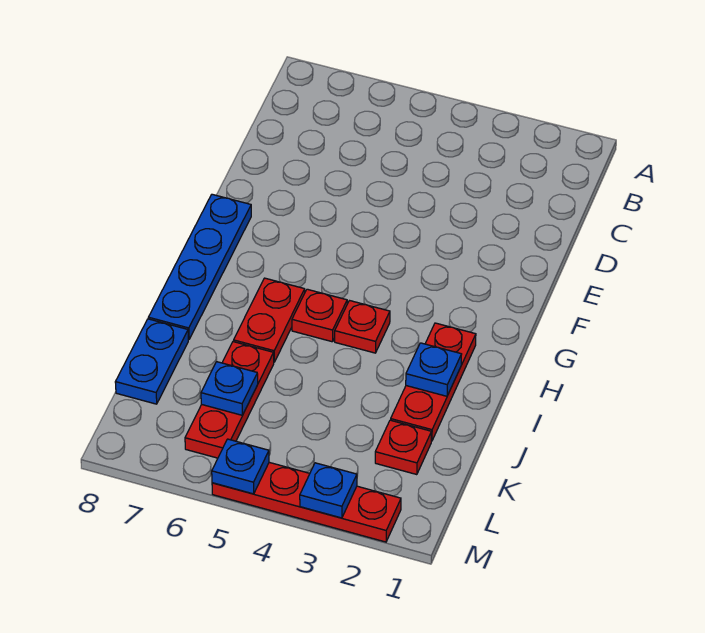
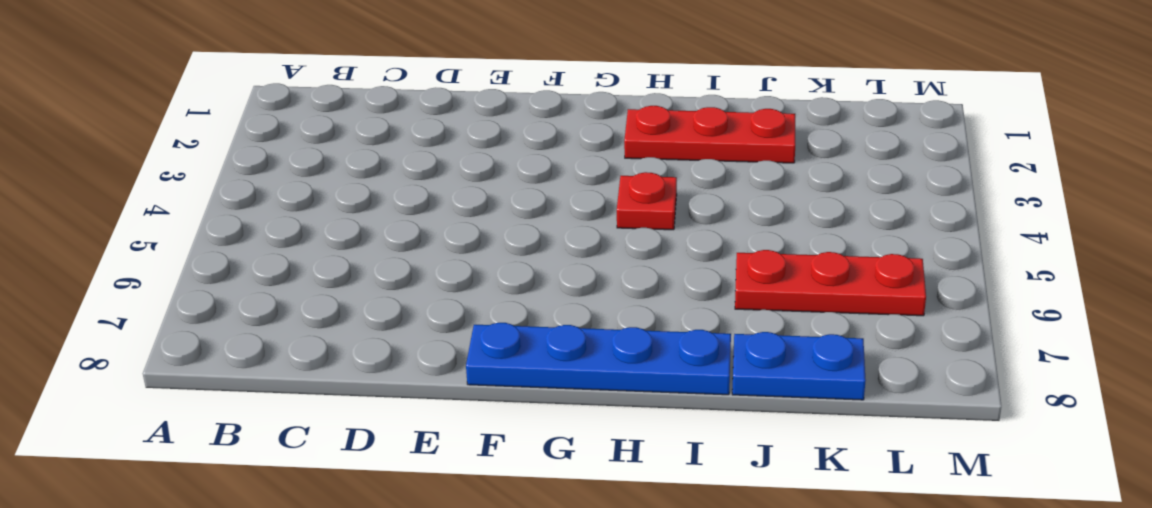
none -> red 1x1 plate [292,289,347,342]
none -> red 1x2 plate [234,278,305,362]
none -> red 1x1 plate [375,420,431,475]

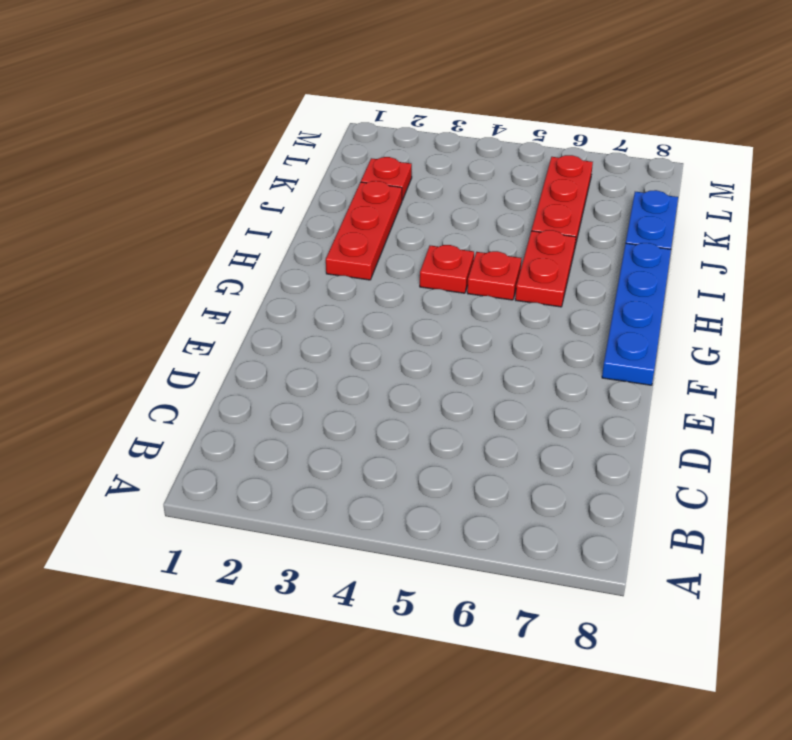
none -> red 1x4 plate [212,462,401,542]
none -> blue 1x1 plate [406,343,462,396]
none -> blue 1x1 plate [201,362,258,415]

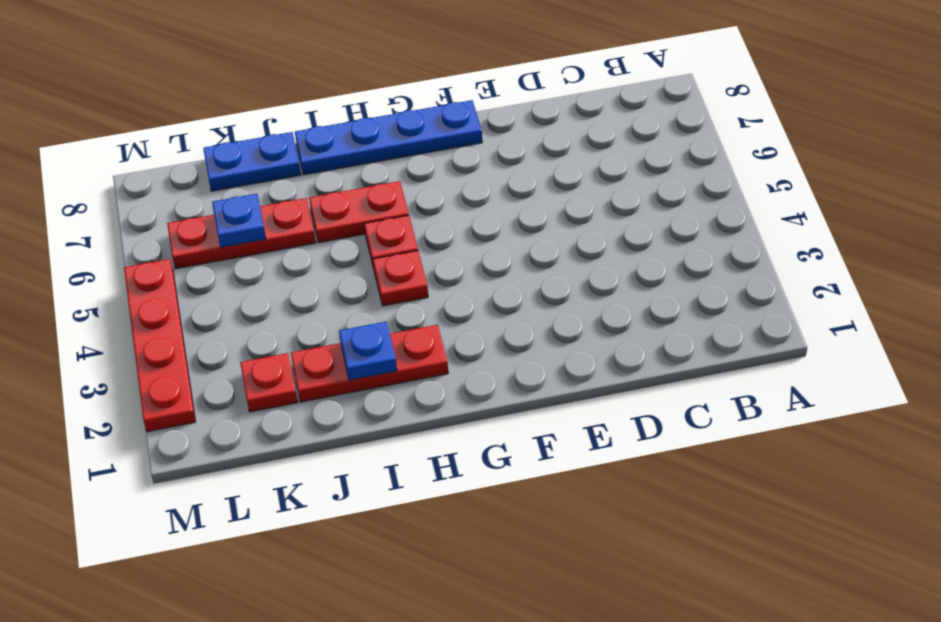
none -> blue 1x1 plate [300,463,357,518]
none -> blue 1x1 plate [212,439,269,494]

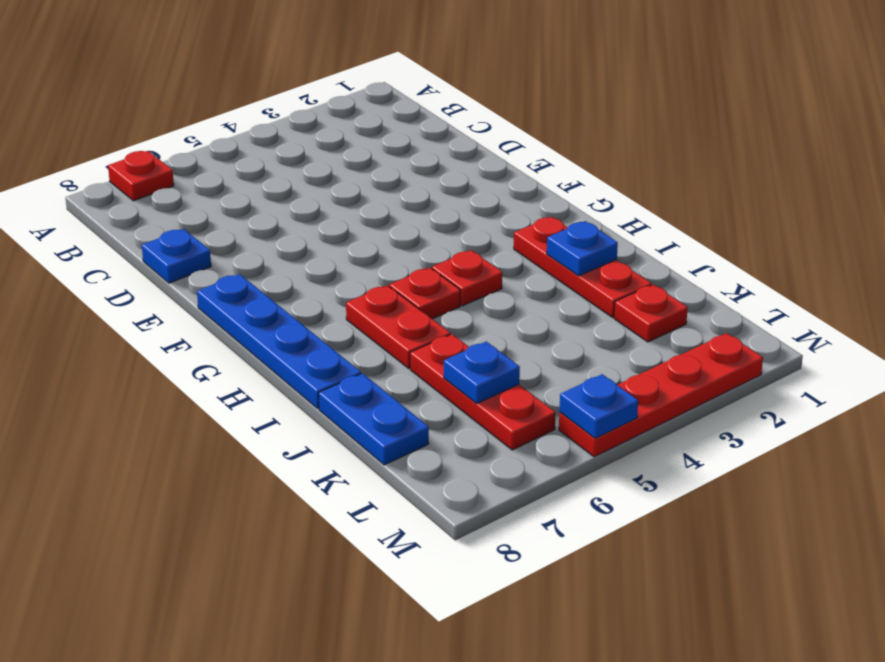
red 1x1 plate [108,151,174,201] -> none
blue 1x1 plate [142,229,211,283] -> blue 1x1 plate moved to [300,463,357,518]

